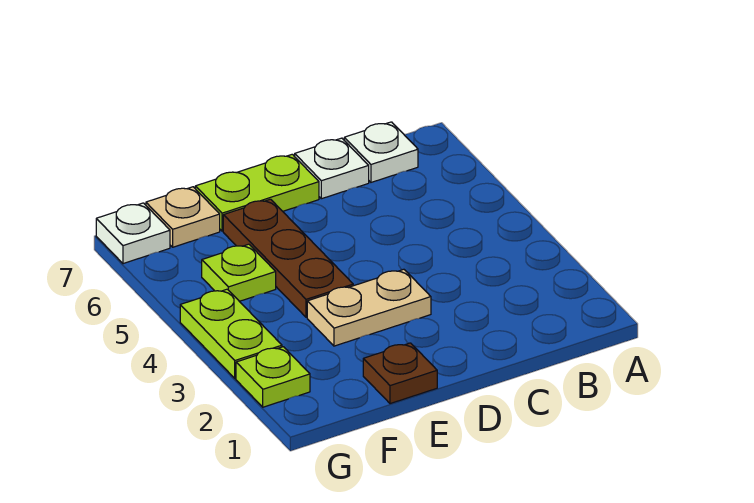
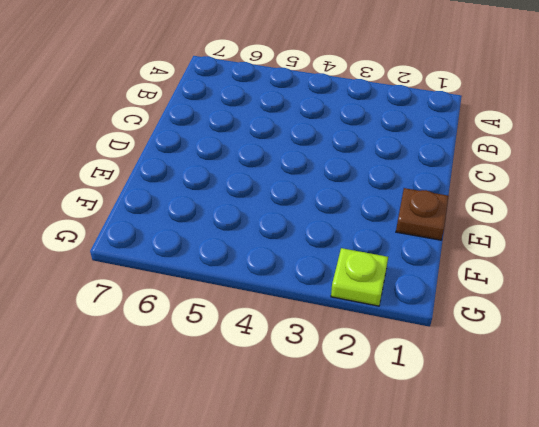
none -> white 1x1 plate [344,122,418,182]
none -> white 1x1 plate [295,138,369,199]

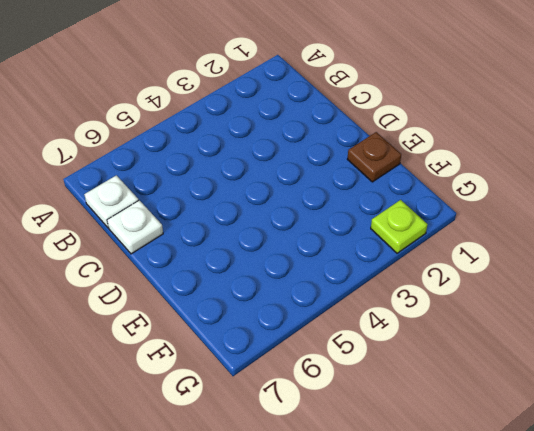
none -> tan 1x2 plate [307,269,431,346]
none -> lime 1x2 plate [195,154,319,231]

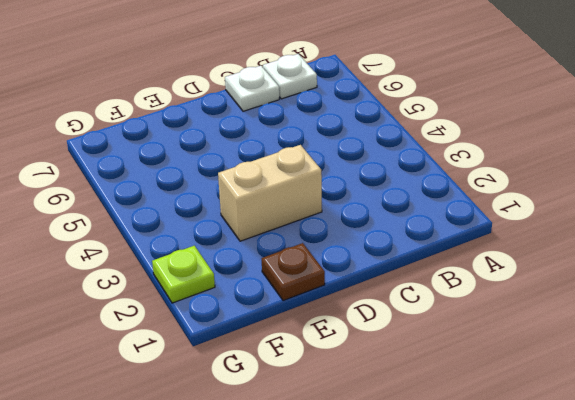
tan 1x2 brick [218,145,322,241] -> tan 1x2 plate [307,269,431,346]
none -> lime 1x2 plate [195,154,319,231]
none -> brown 1x3 plate [223,199,353,317]

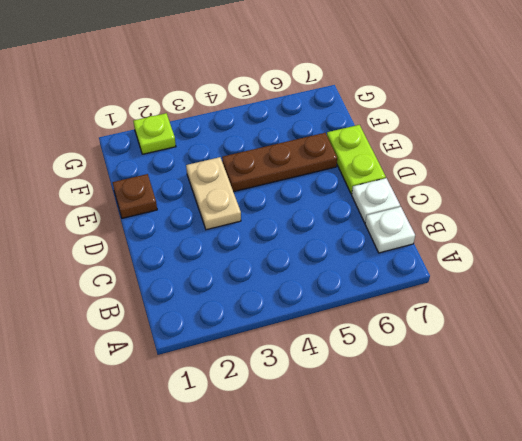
none -> lime 1x1 plate [202,244,276,301]
none -> tan 1x1 plate [146,187,220,247]

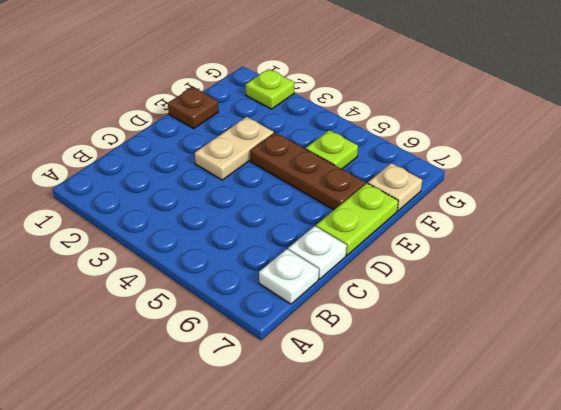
none -> lime 1x2 plate [180,289,282,378]
none -> white 1x1 plate [96,203,170,264]

